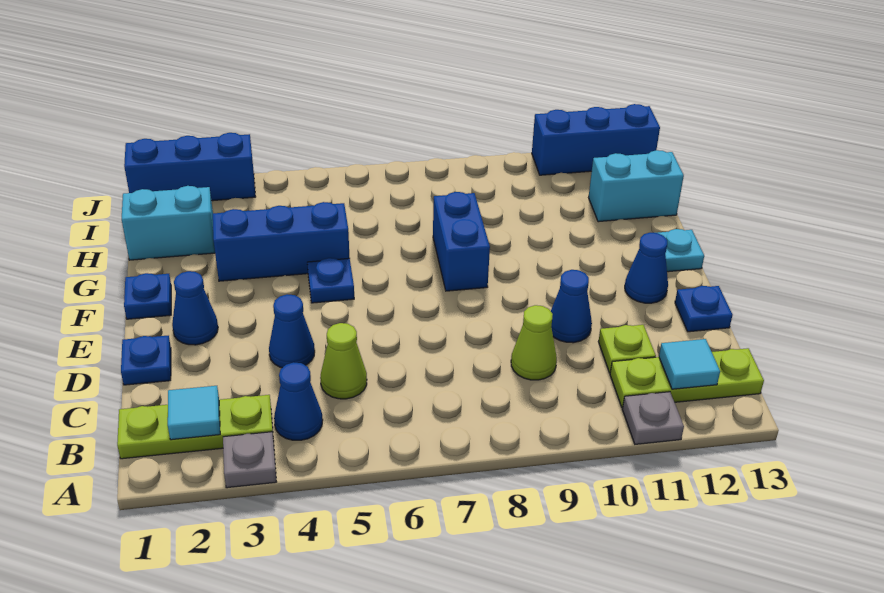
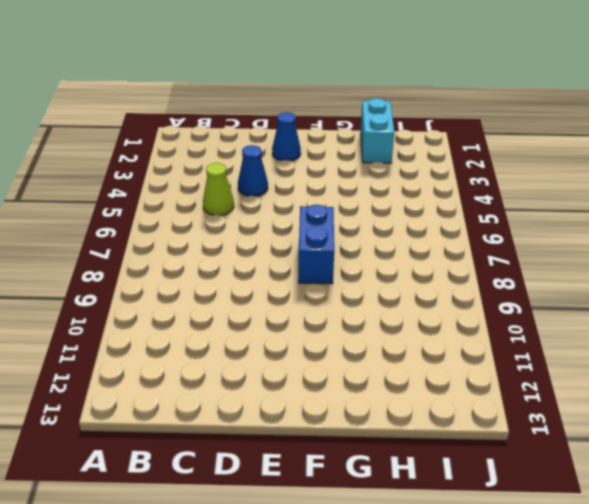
blue 1x2 brick [298,205,334,284] -> blue 1x2 brick turned to [433,192,490,291]
none -> grey 1x1 plate [223,432,276,488]
none -> grey 1x1 plate [622,392,684,444]
none -> lime 1x3 plate [117,395,273,459]

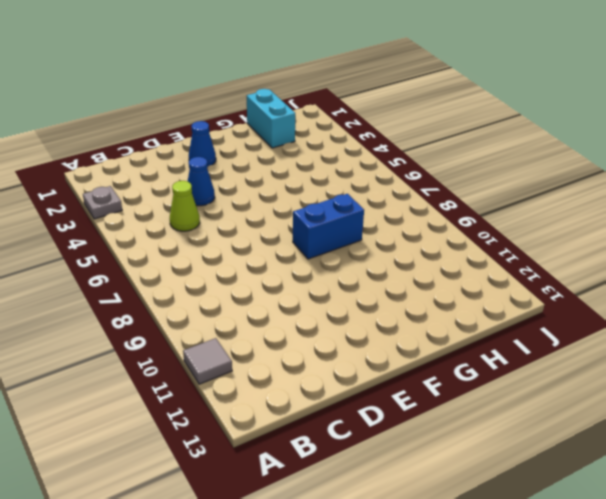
grey 1x1 tile [183,338,232,384] -> grey 1x1 plate [622,392,684,444]
none -> lime 1x3 plate [117,395,273,459]
none -> blue 1x1 cone [274,362,323,440]
none -> lime 1x3 plate [610,348,764,408]

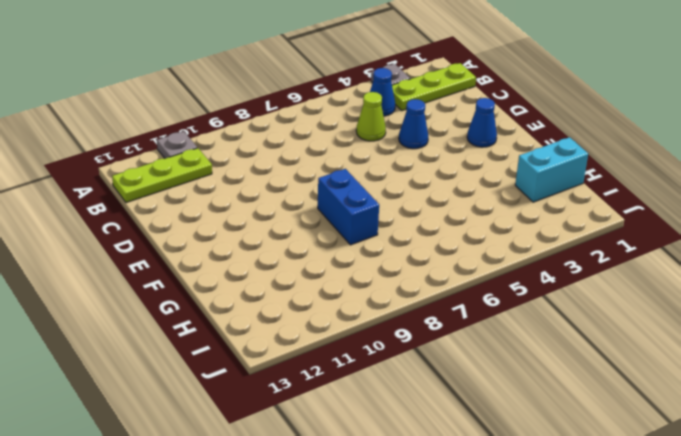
none -> lime 1x1 cone [511,305,557,380]
none -> lime 1x1 plate [598,325,656,373]
none -> blue 1x1 plate [121,336,171,385]

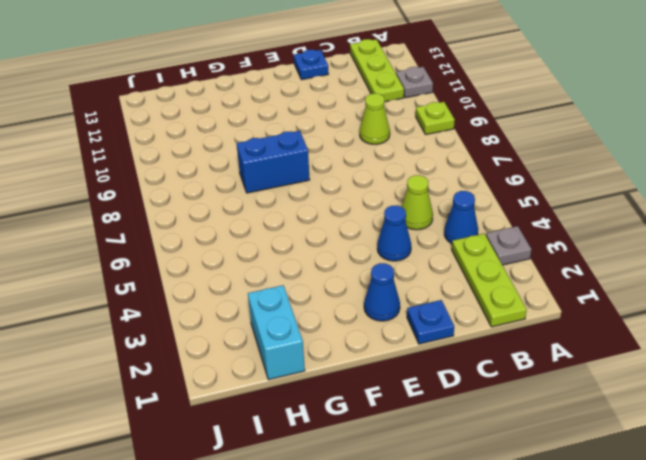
lime 1x1 plate [416,102,455,135] -> lime 1x1 plate moved to [598,325,656,373]
none -> blue 1x1 cone [551,270,592,343]
none -> blue 1x1 cone [625,233,668,303]
none -> blue 1x1 plate [124,273,171,319]

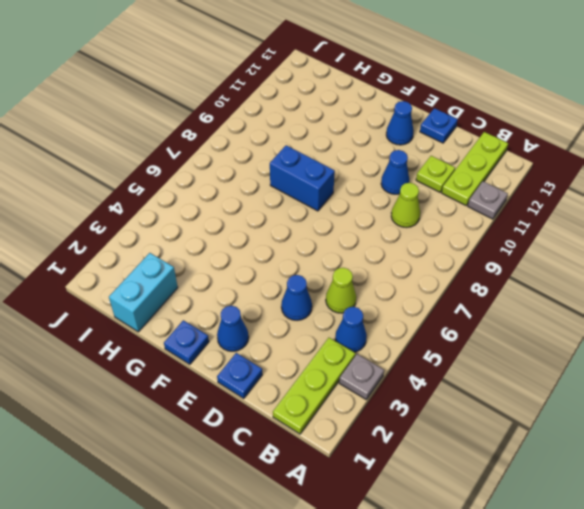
none -> blue 1x1 plate [307,258,354,303]
none -> cyan 1x1 plate [658,229,704,272]
none -> blue 1x3 brick [213,202,349,281]

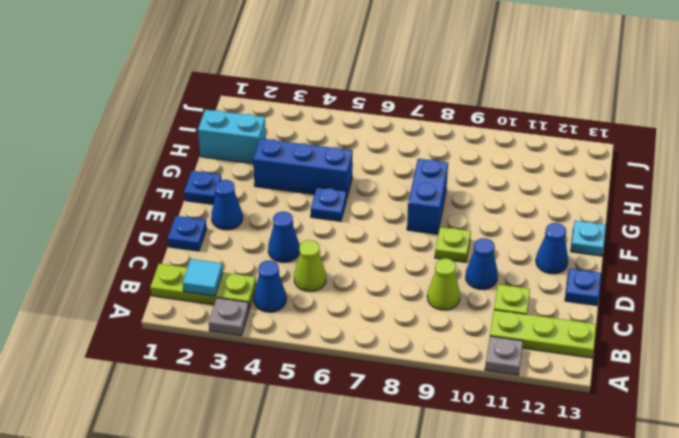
lime 1x1 plate [435,227,471,262] -> none
none -> cyan 1x2 brick [589,150,684,222]
none -> blue 1x3 brick [124,133,255,201]
none -> blue 1x3 brick [532,104,660,175]

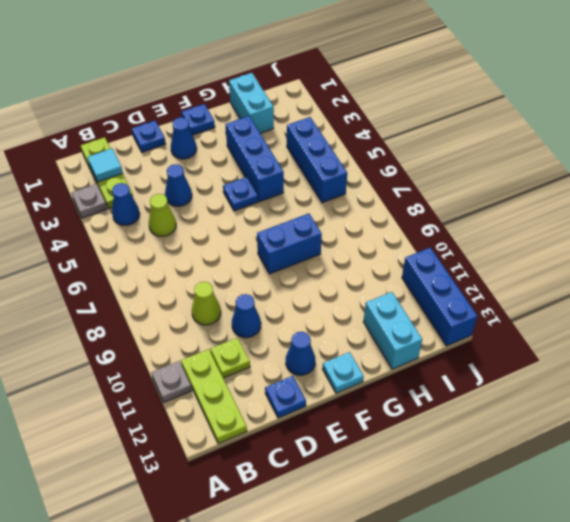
blue 1x3 brick [287,117,347,203] -> blue 1x3 brick moved to [124,133,255,201]
none -> cyan 1x1 tile [659,339,720,389]

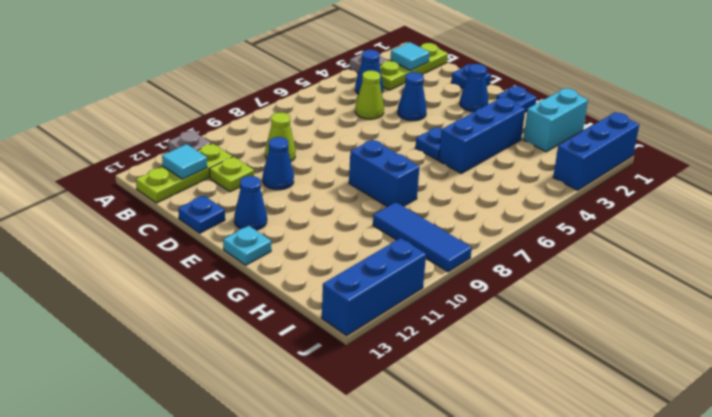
blue 1x3 tile [373,202,472,272] -> none
none -> cyan 1x2 brick [589,150,684,222]

